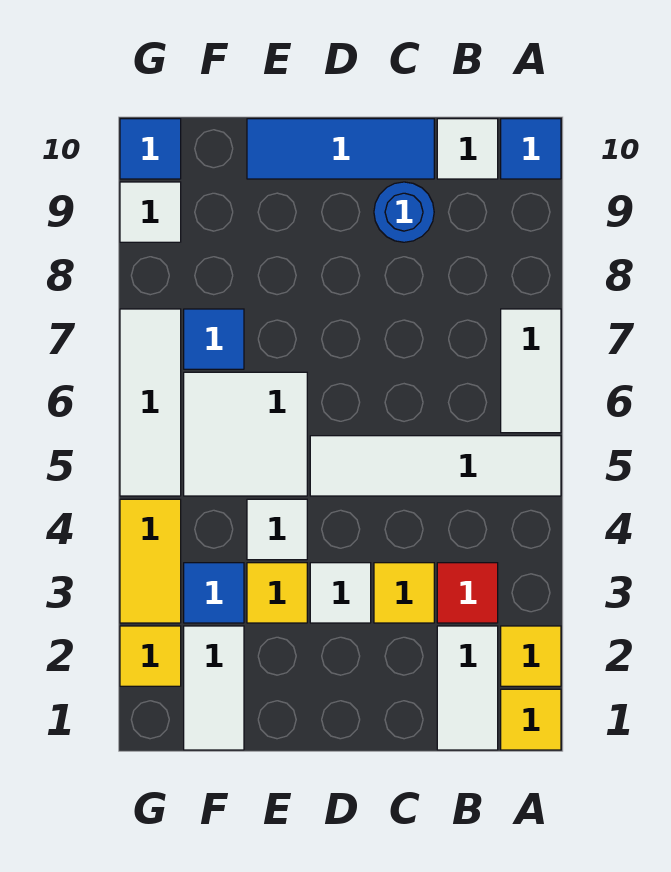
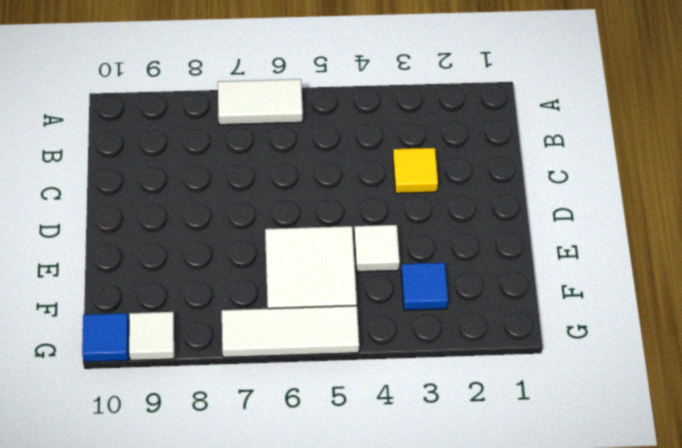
none -> yellow 1x1 tile [501,689,561,750]
none -> yellow 1x1 tile [501,626,561,686]
none -> white 1x4 tile [310,436,561,496]

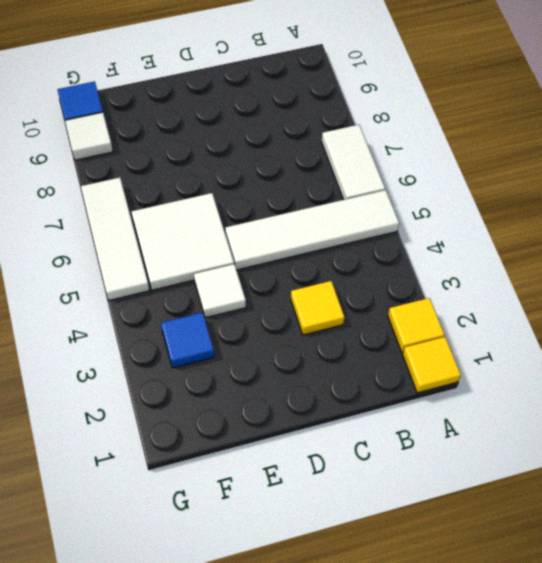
none -> blue 1x1 tile [501,119,561,179]
none -> white 1x2 tile [437,626,498,750]
none -> red 1x1 tile [437,563,498,623]

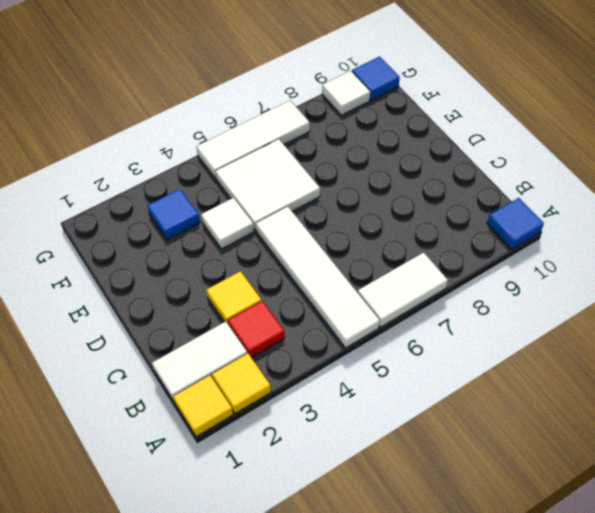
none -> white 1x1 tile [437,119,498,179]
none -> blue 1x1 round brick [374,182,434,242]
none -> blue 1x3 tile [247,119,434,179]

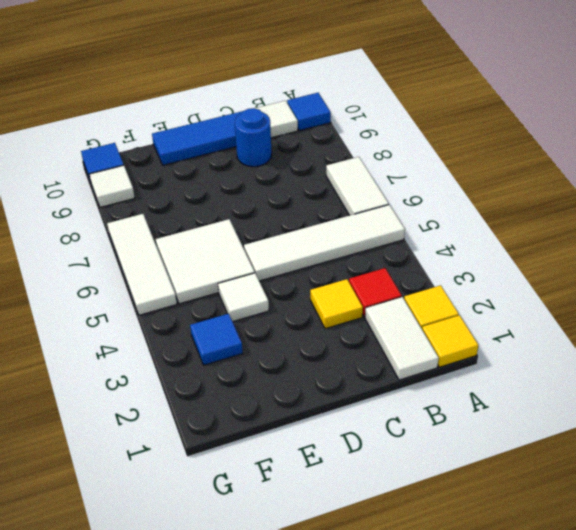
none -> white 1x1 tile [310,563,371,623]
none -> yellow 1x1 tile [247,563,307,623]
none -> white 1x2 tile [184,626,244,750]

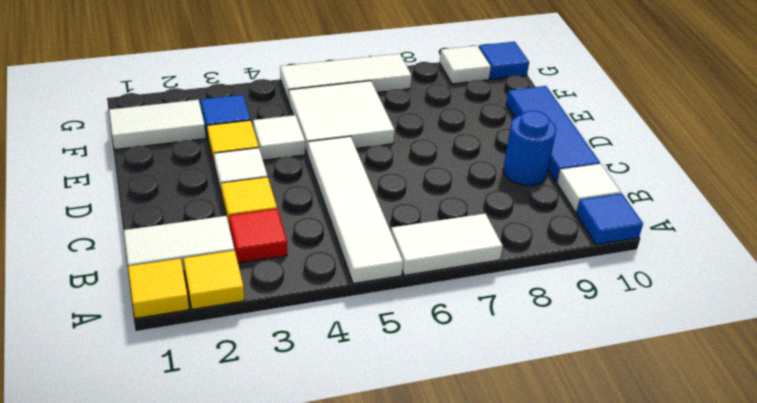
none -> blue 1x1 tile [184,309,244,369]
none -> yellow 1x1 tile [120,626,181,686]
none -> yellow 1x2 tile [120,499,181,623]

